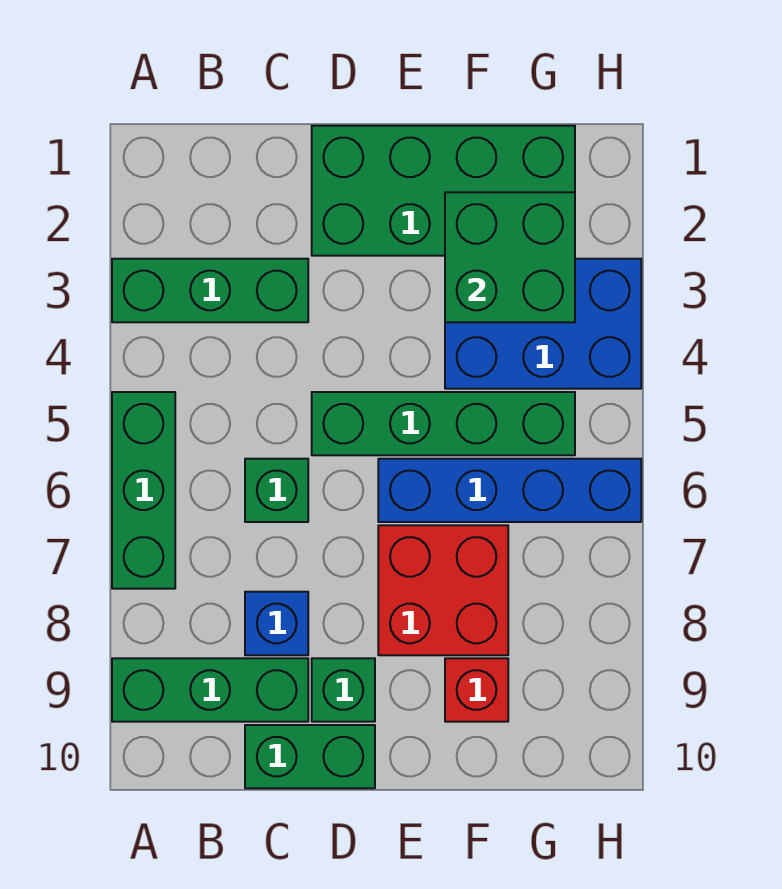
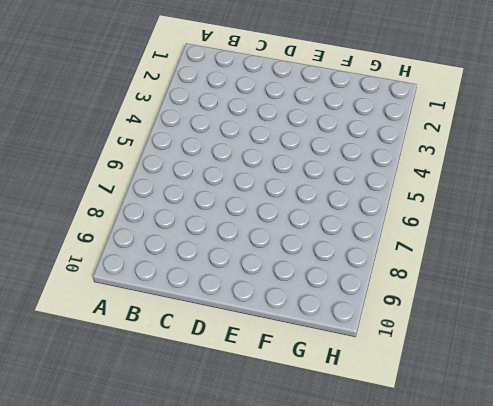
none -> green 1x3 brick [112,259,308,322]
none -> green 1x3 brick [112,392,175,589]
none -> green 1x3 brick [112,658,308,722]

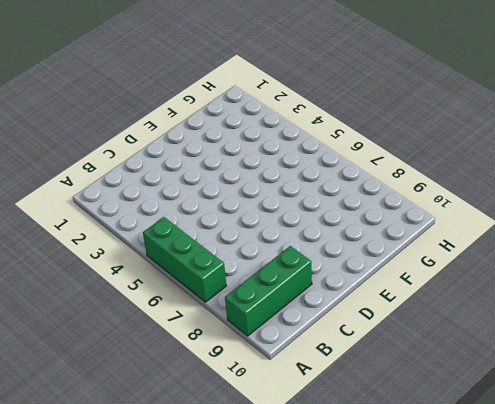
none -> green 1x3 brick [112,259,308,322]
none -> green 1x1 brick [245,459,308,522]
none -> blue 1x1 brick [245,592,308,655]

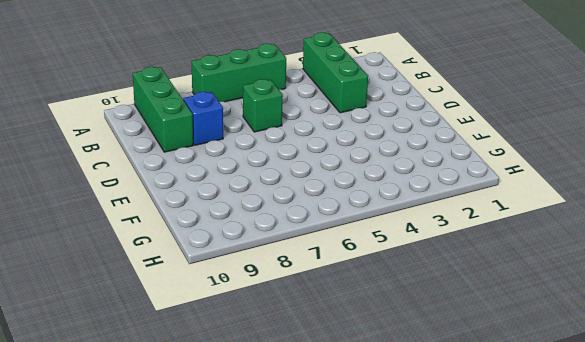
none -> green 1x2 brick [245,725,375,788]
none -> green 2x4 brick [312,126,575,256]
none -> green 1x4 brick [312,392,575,455]

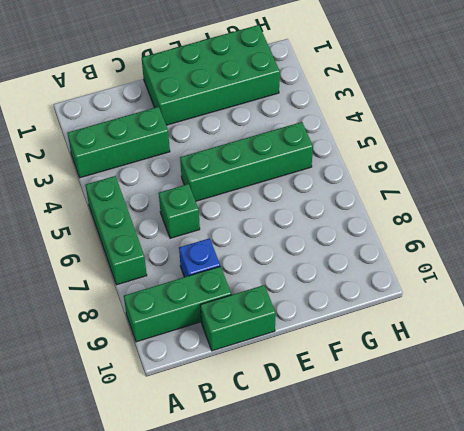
none -> green 1x1 brick [312,658,375,722]
none -> blue 1x4 brick [378,459,641,522]
none -> red 2x2 brick [378,525,508,655]

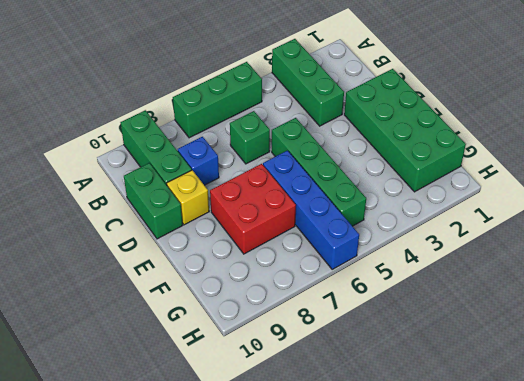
yellow 1x1 brick [167,170,209,225] -> green 1x1 brick [312,658,375,722]
none -> blue 2x3 brick [445,259,641,389]
none -> red 1x1 brick [445,658,508,722]
none -> green 2x2 brick [445,192,575,322]

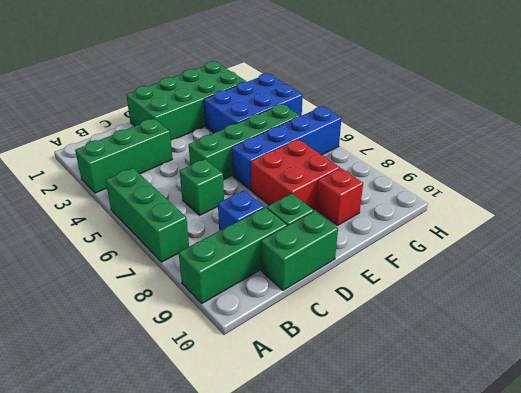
none -> green 2x2 brick [445,192,575,322]

